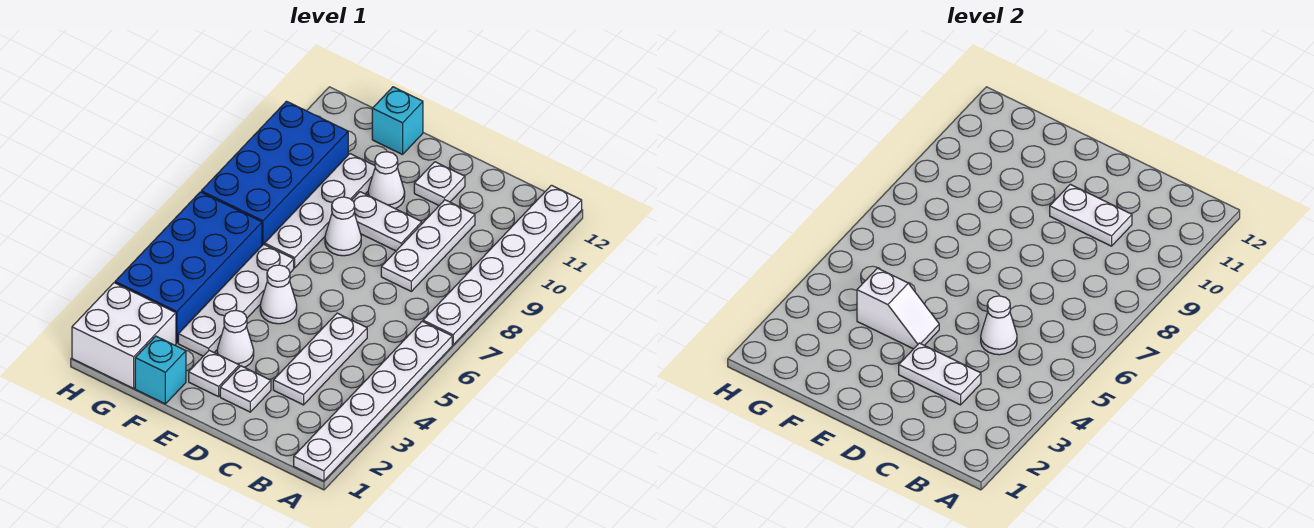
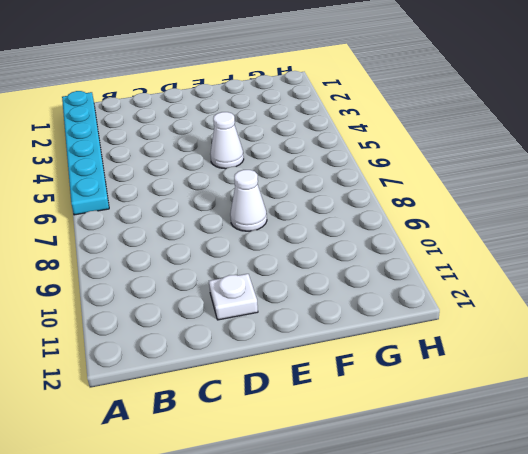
cyan 1x6 plate [62,91,109,215] -> white 1x6 plate [294,321,452,481]
none -> white 1x6 plate [423,185,582,345]
none -> white 1x3 plate [273,313,367,405]
none -> white 1x3 plate [381,200,475,291]

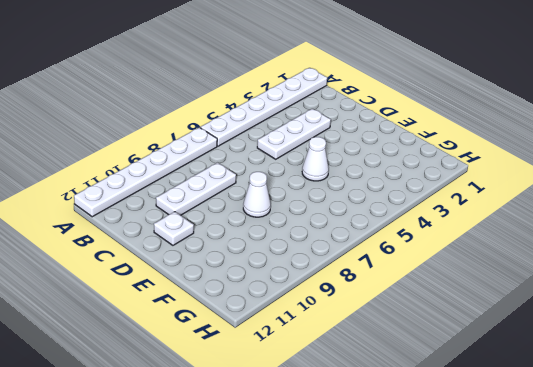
none -> white 1x1 plate [220,366,271,412]
none -> white 1x2 plate [352,192,422,251]
none -> white 1x1 plate [189,350,239,397]

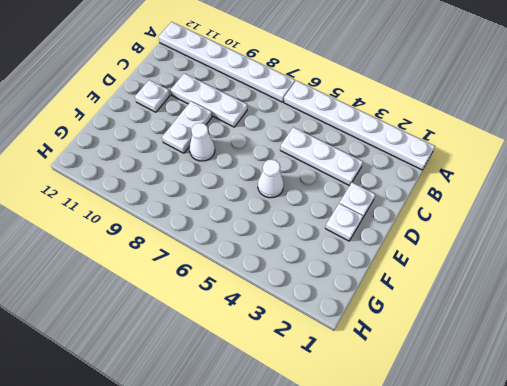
none -> white 1x1 cone [217,310,254,367]
none -> white 1x1 cone [368,152,405,208]
none -> cyan 1x1 brick [135,336,186,404]

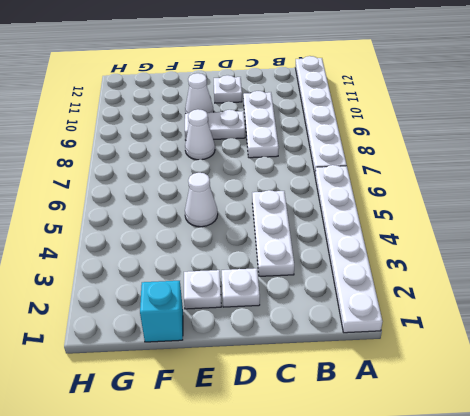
none -> white 1x1 cone [217,310,254,367]
none -> white 1x4 plate [178,244,294,356]
none -> white 1x4 plate [265,154,375,268]

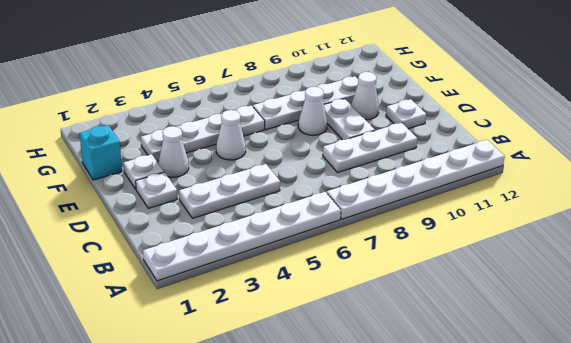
none -> cyan 1x1 brick [372,87,423,155]
none -> white 2x2 brick [72,283,176,388]
none -> blue 2x4 brick [115,192,262,343]

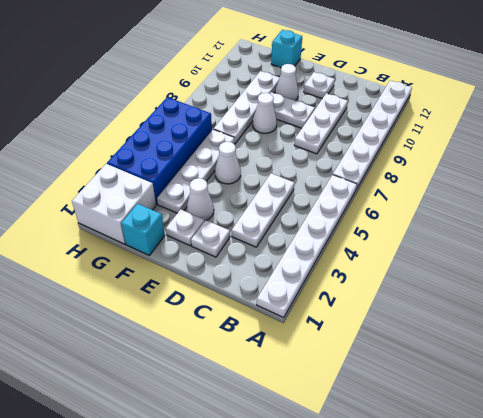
none -> blue 2x4 brick [201,101,348,245]
none -> white 1x2 plate [899,343,981,405]
none -> white 1x1 cone [981,296,1017,355]

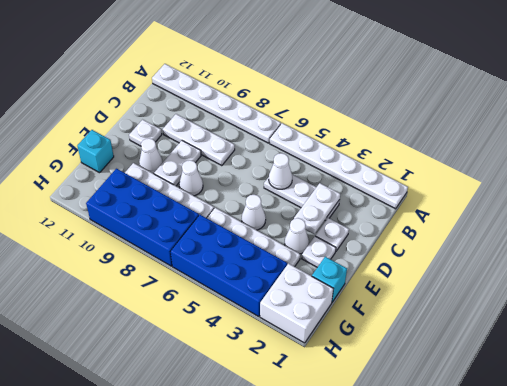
none -> white 1x2 plate [1050,184,1132,246]
none -> white 1x2 slope [857,268,939,349]

